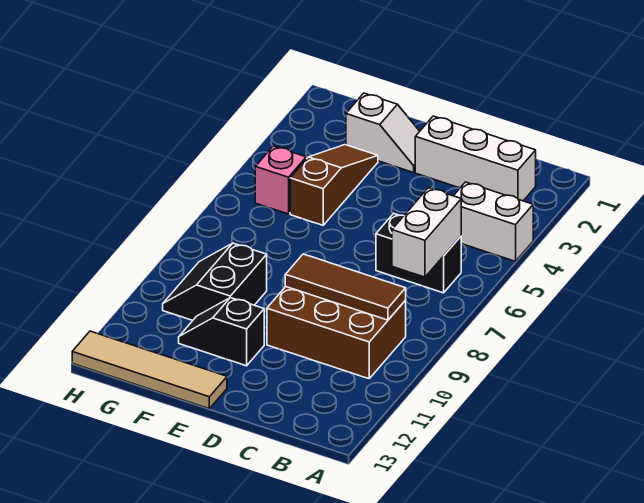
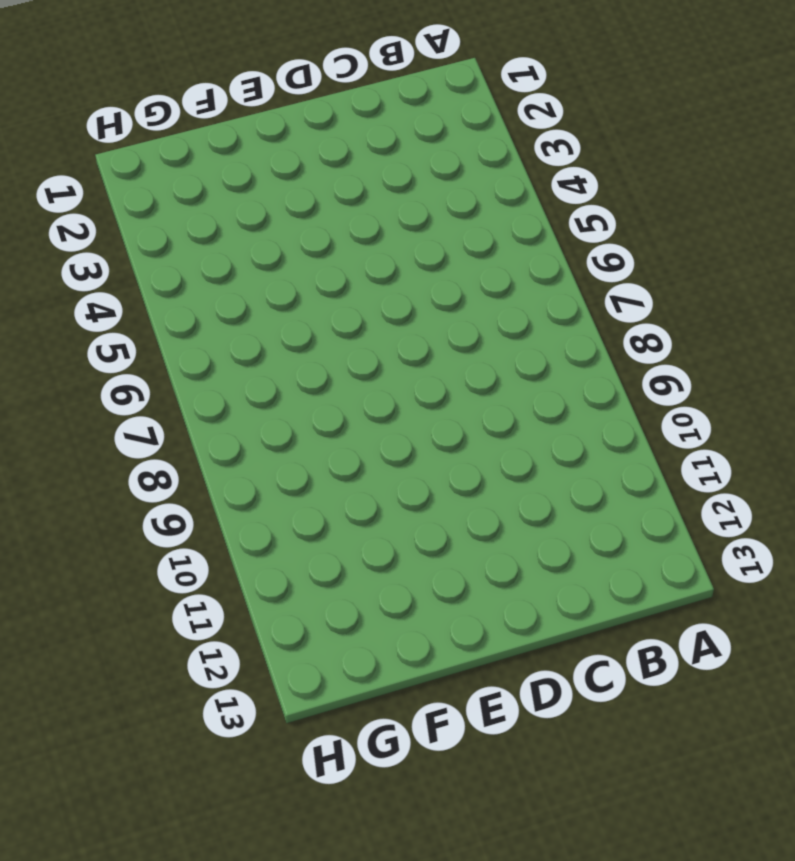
none -> white 1x2 brick [454,182,533,261]
none -> white 1x3 brick [415,116,536,201]
none -> black 1x2 brick [376,213,461,293]

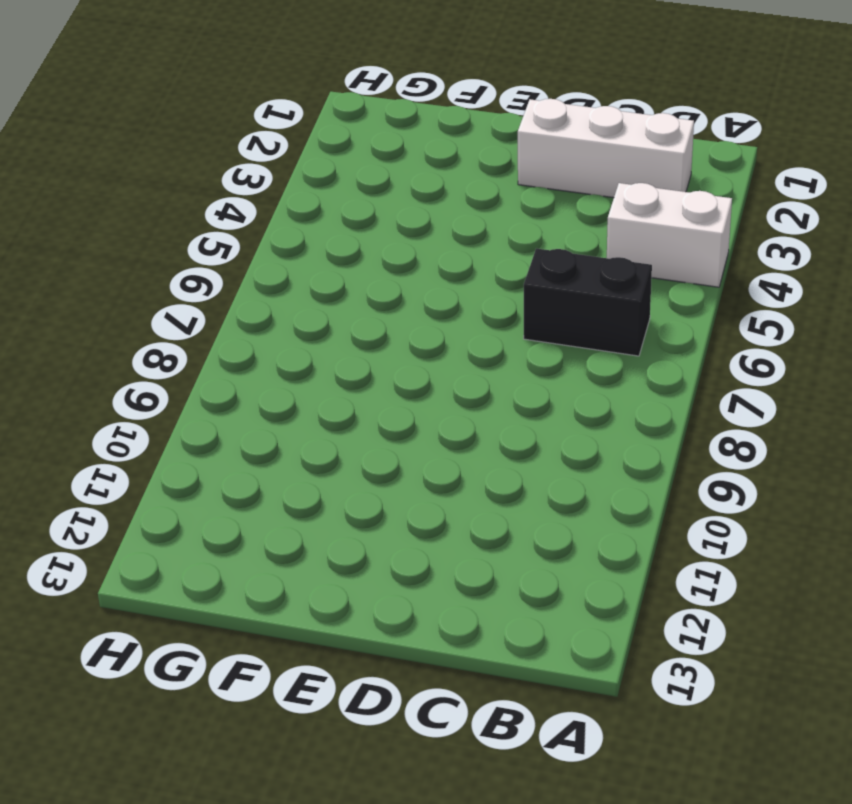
none -> brown 2x3 brick [267,287,406,379]
none -> white 1x2 slope [346,93,420,173]
none -> black 1x2 slope [179,298,264,366]

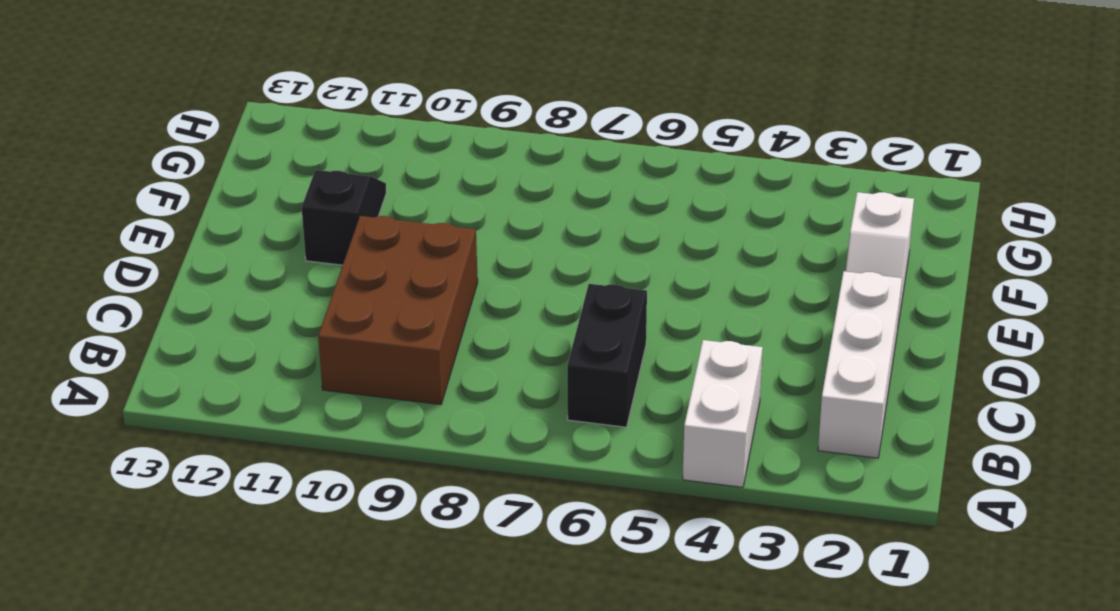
none -> tan 1x4 tile [72,331,227,409]
none -> brown 1x3 slope [290,145,378,225]
none -> black 2x2 slope [163,243,267,320]

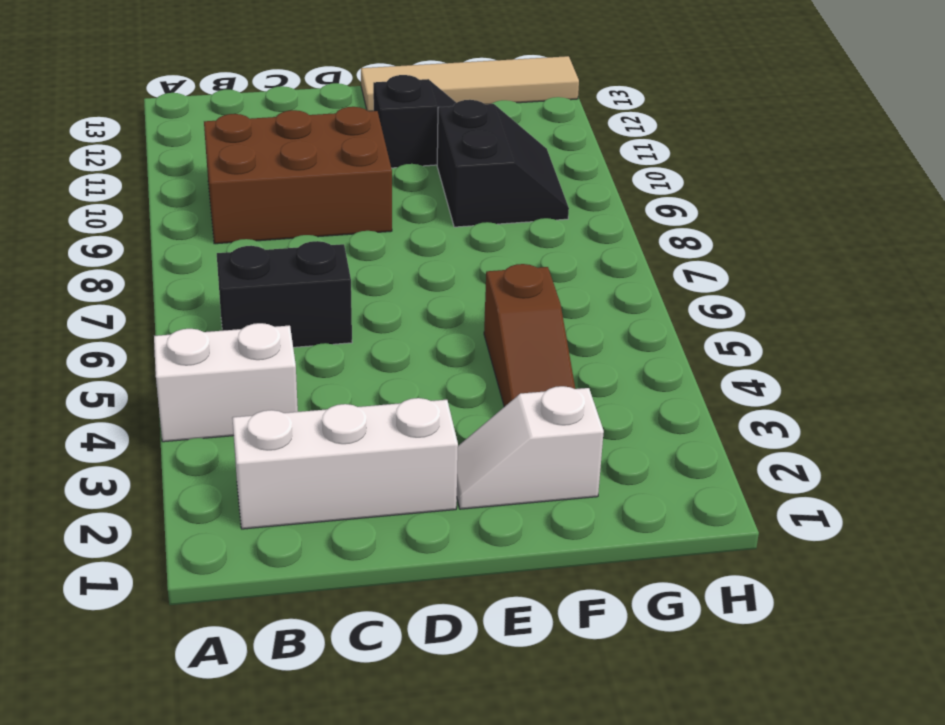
none -> pink 1x1 brick [255,146,306,214]
none -> white 1x2 brick [392,188,461,277]
none -> brown 1x3 tile [285,254,406,320]

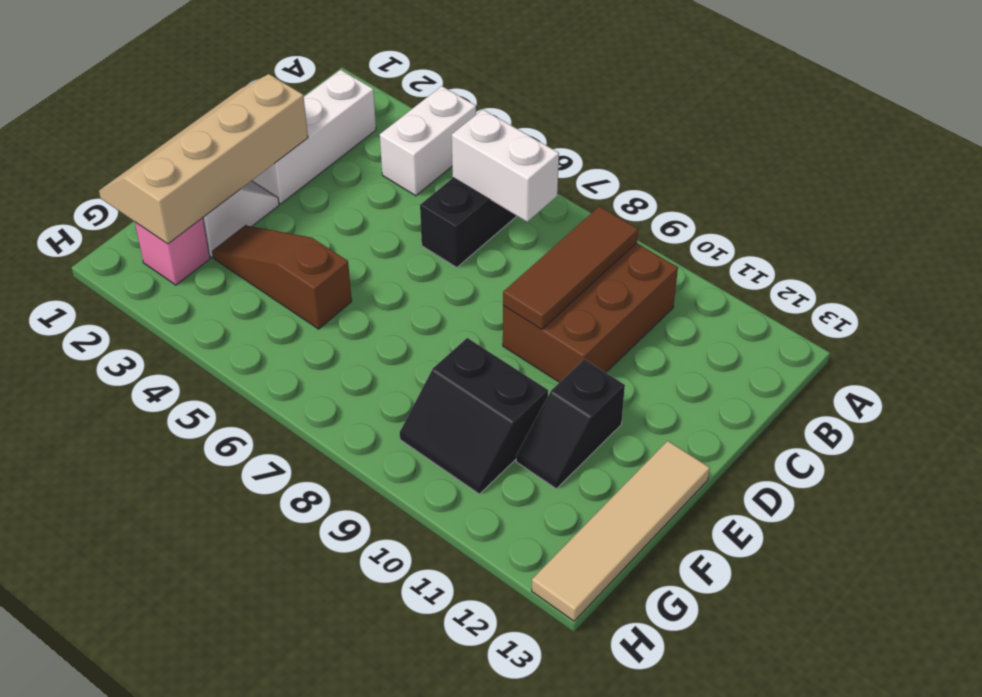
tan 2x4 slope [99,74,308,244] -> none
pink 1x1 brick [135,218,210,285] -> pink 1x1 brick moved to [255,146,306,214]

